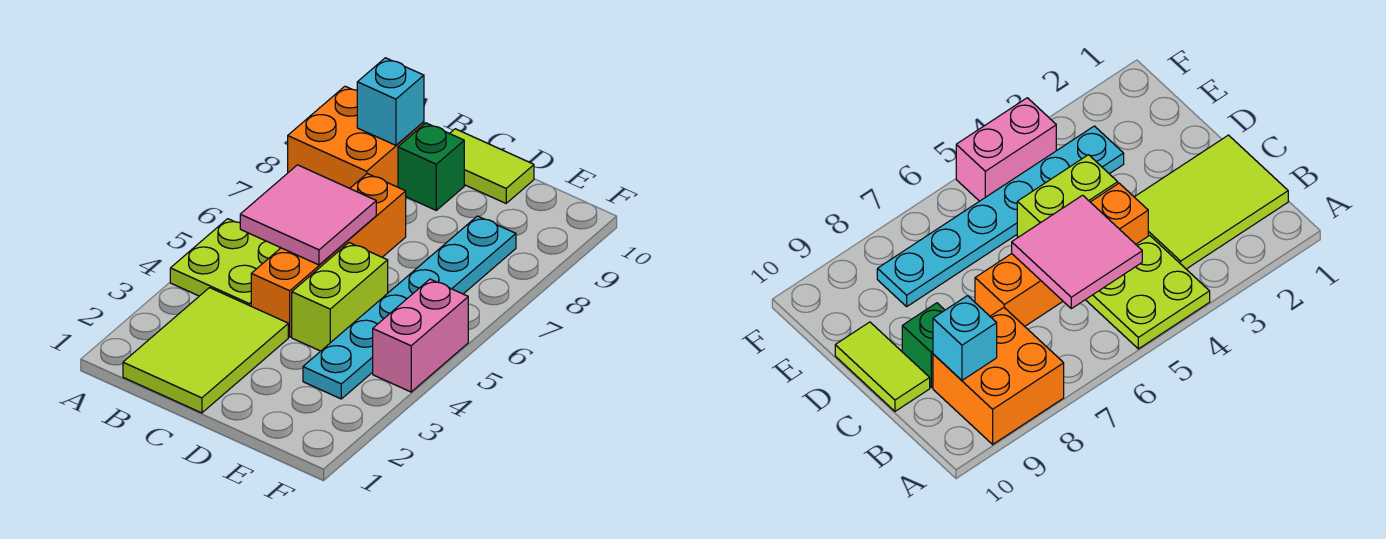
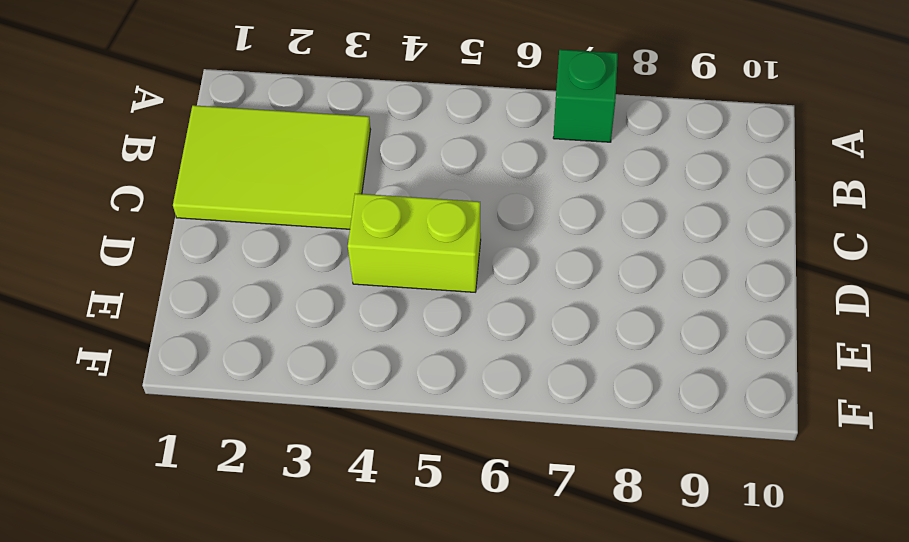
green 1x1 brick [553,49,618,142] -> green 1x1 brick moved to [398,123,464,210]
none -> lime 2x2 plate [170,219,280,306]
none -> orange 2x2 brick [288,86,424,188]

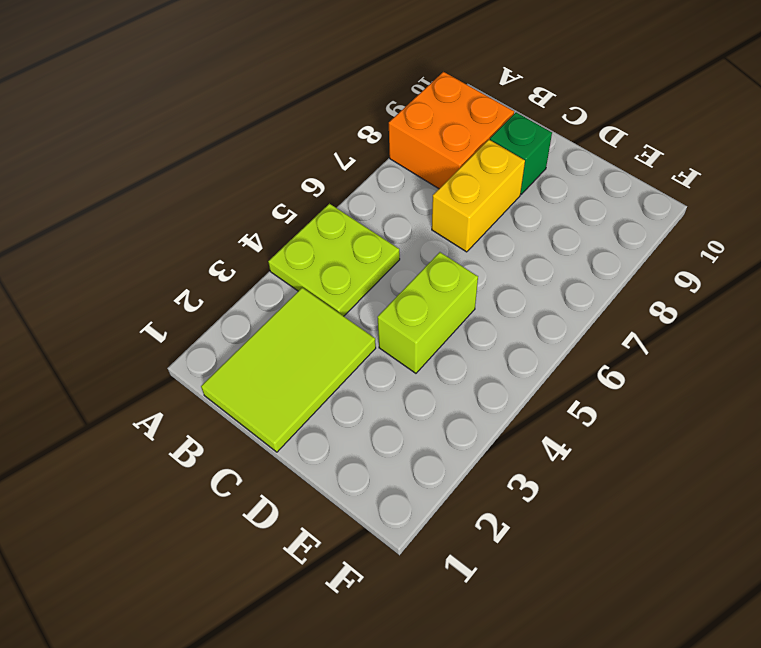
yellow 1x2 brick [432,140,525,252] -> orange 1x4 brick [251,174,406,337]
none -> lime 1x2 tile [450,129,534,203]
none -> cyan 1x6 plate [303,216,516,399]

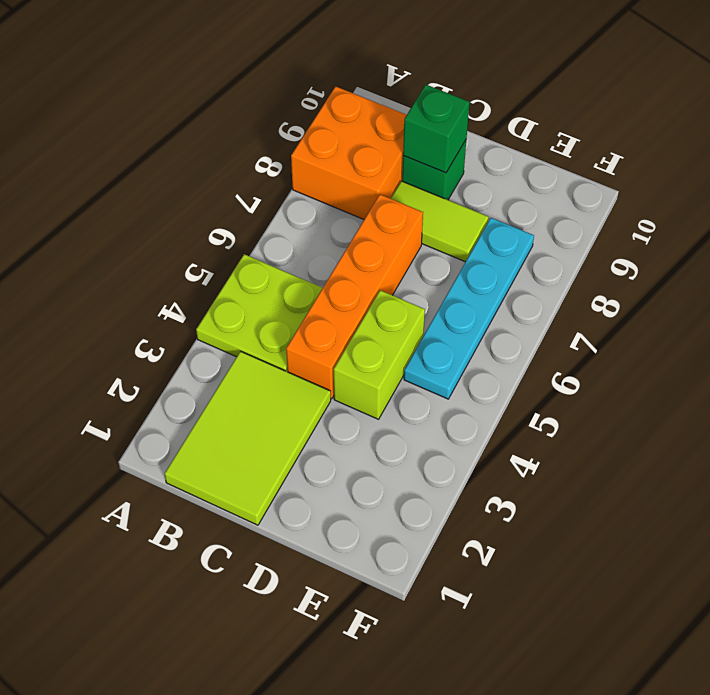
lime 1x2 tile [391,181,488,262] -> lime 1x2 tile moved to [450,129,534,203]
green 1x1 brick [403,85,469,173] -> none
cyan 1x4 plate [404,218,534,399] -> cyan 1x6 plate [303,216,516,399]
none -> pink 1x2 brick [373,279,468,392]
none -> pink 2x2 tile [240,165,376,265]

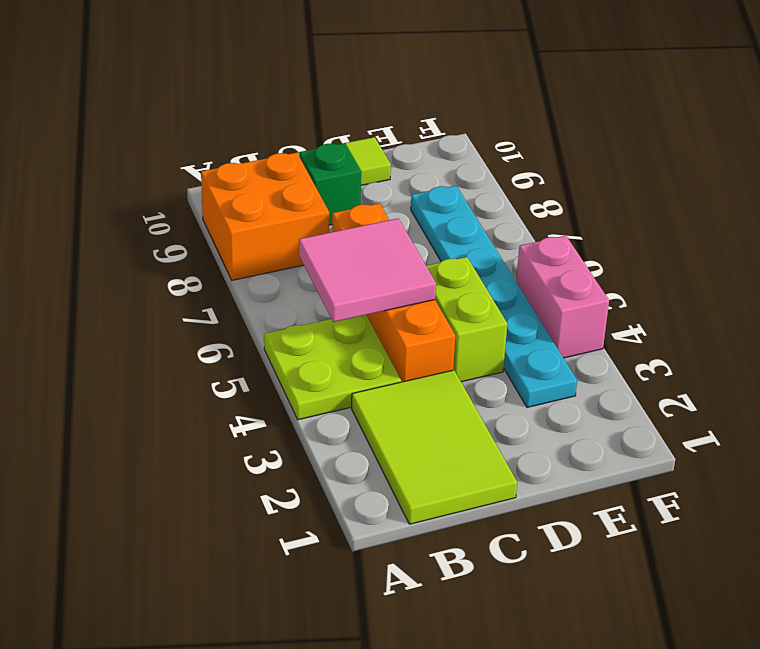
none -> cyan 1x1 brick [357,58,424,145]

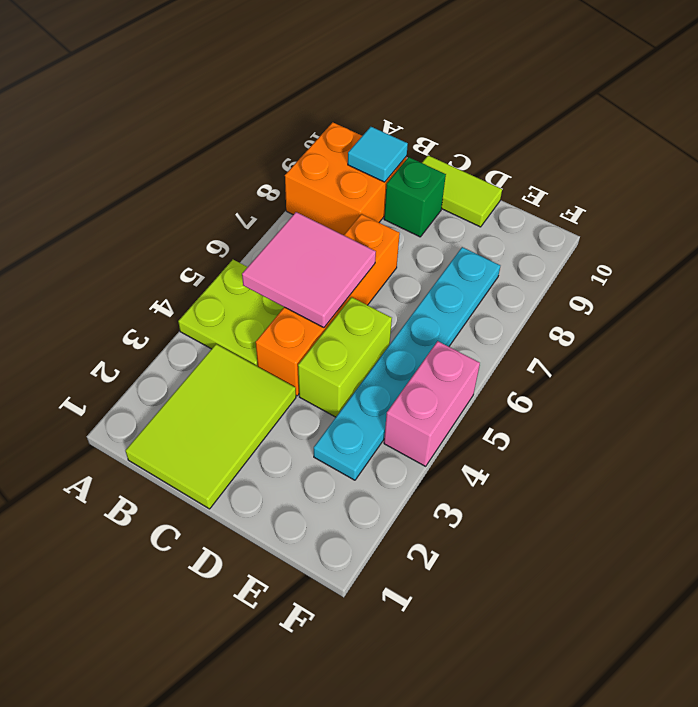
cyan 1x1 tile [348,127,408,182] -> cyan 1x1 brick [357,58,424,145]

